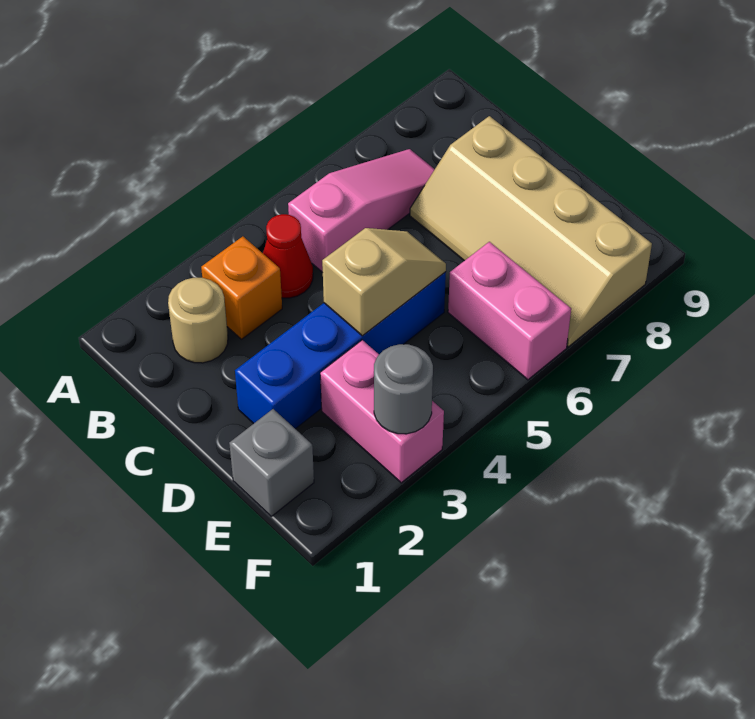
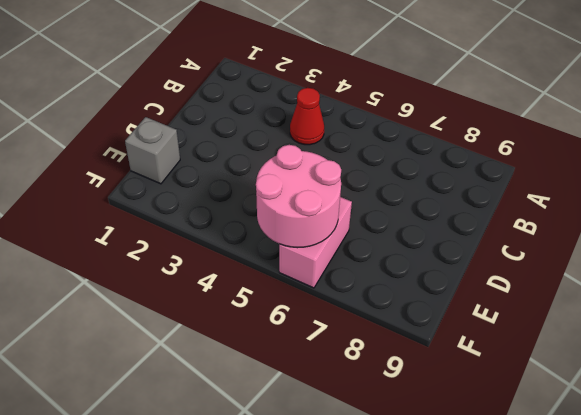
pink 2x2 round brick [256,145,341,248] -> none
none -> tan 1x1 round brick [168,278,228,363]
none -> orange 1x1 brick [201,236,282,339]

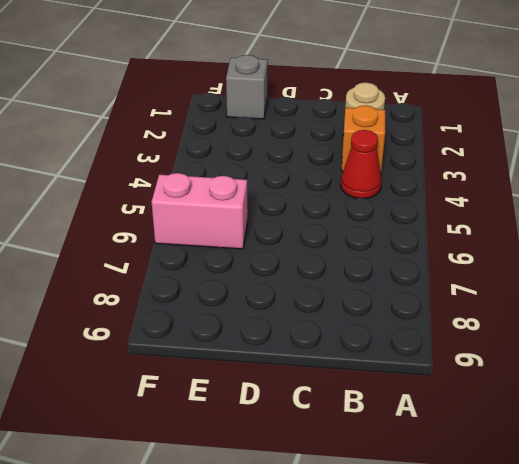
none -> pink 1x3 slope [288,149,435,273]
none -> tan 2x4 slope [410,116,652,347]

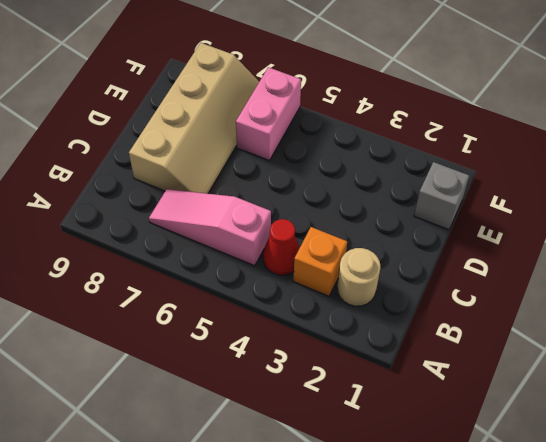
none -> blue 1x4 brick [235,272,446,429]
none -> pink 1x2 brick [320,340,444,483]

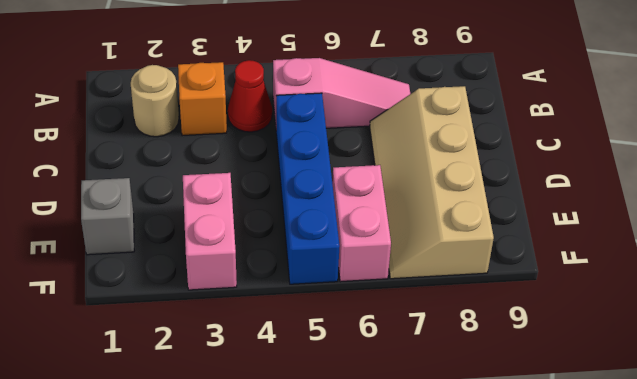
blue 1x4 brick [276,93,340,284] -> blue 1x4 brick turned to [235,272,446,429]
none -> tan 1x2 slope [322,228,446,336]
none -> grey 1x1 round brick [374,344,433,434]

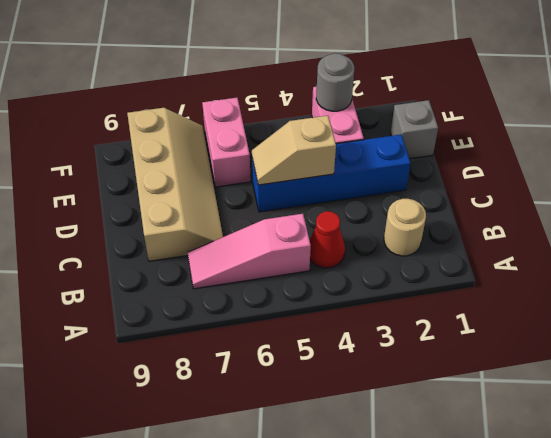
none -> orange 1x1 brick [201,236,282,339]

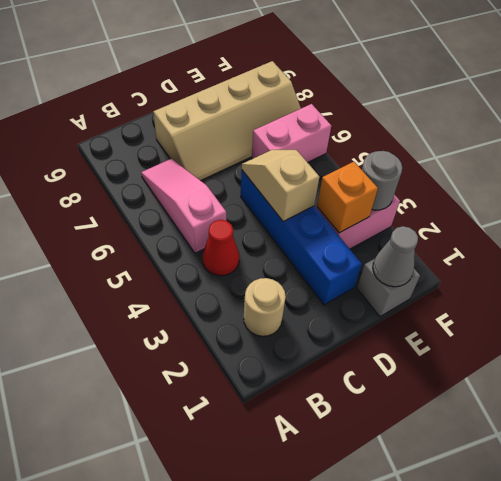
grey 1x1 cone [373,226,418,287] -> none
orange 1x1 brick [317,162,378,233] -> orange 1x1 brick moved to [201,236,282,339]

